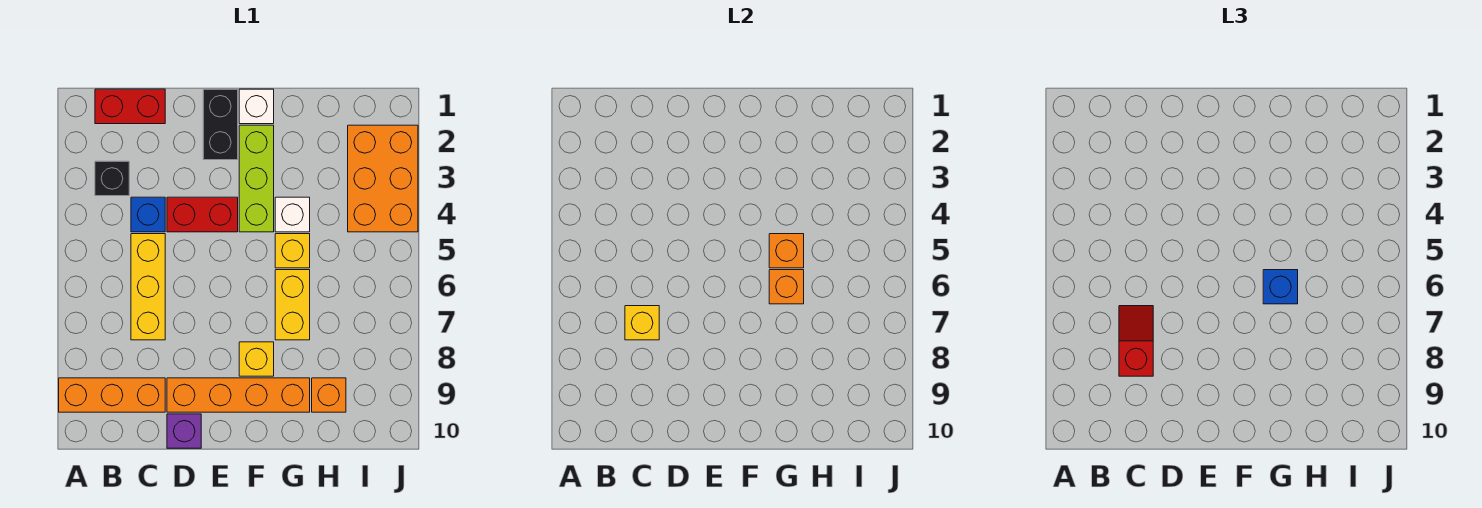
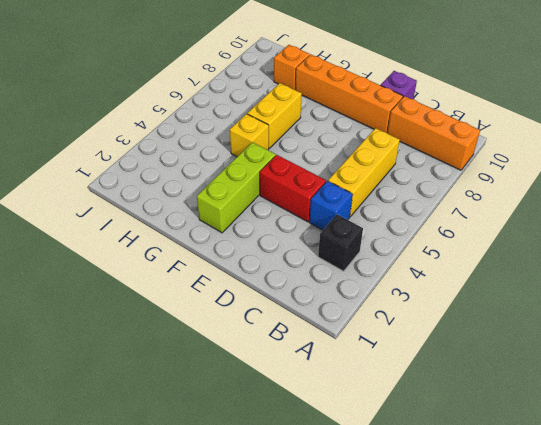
none -> red 1x2 brick [95,89,165,124]
none -> black 1x2 brick [203,89,238,160]
none -> white 1x1 brick [239,89,274,124]

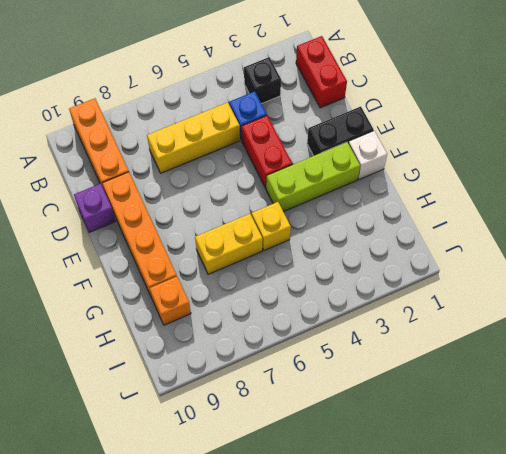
none -> yellow 1x1 brick [239,342,274,376]
none -> white 1x1 brick [275,197,310,232]
none -> orange 2x3 brick [348,125,418,232]

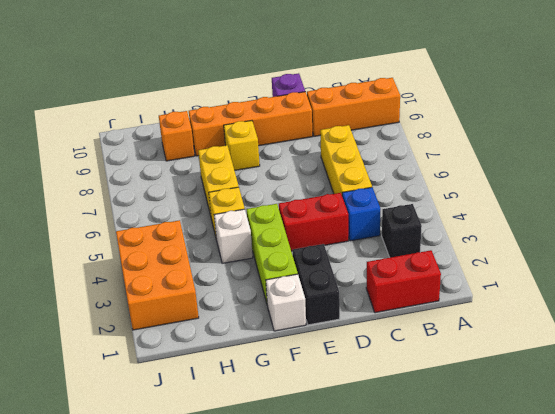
none -> yellow 1x1 brick [625,306,659,340]
none -> orange 1x1 brick [769,234,804,268]
none -> orange 1x1 brick [769,270,804,304]

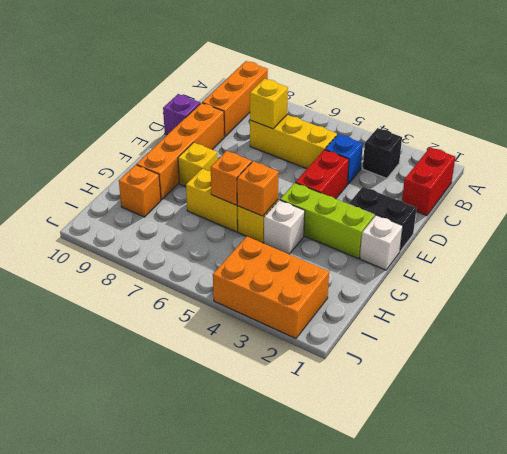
none -> red 1x2 slope [1119,306,1153,376]
none -> blue 1x1 brick [1263,270,1298,304]

